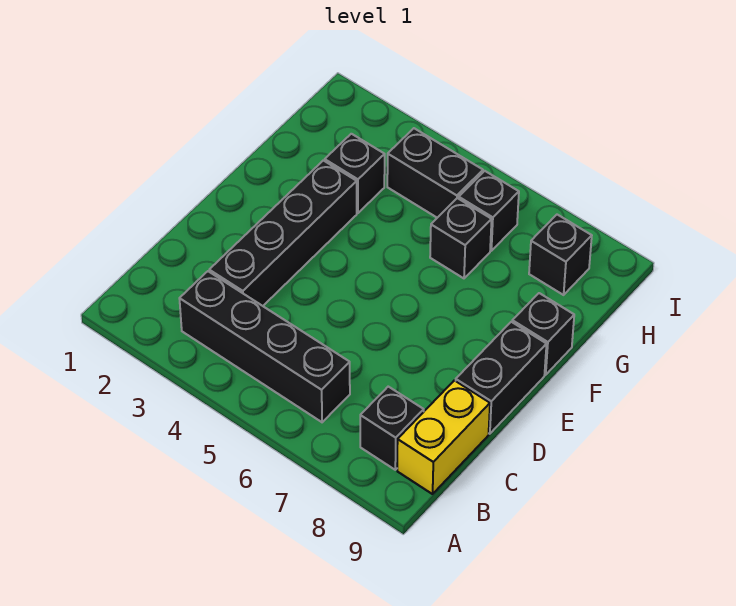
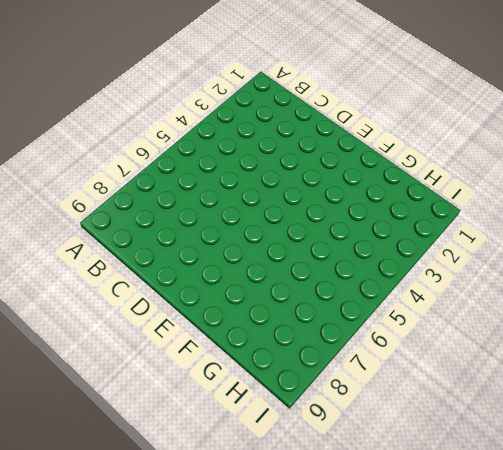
none -> black 1x4 brick [179,271,350,422]
none -> black 1x1 brick [360,387,424,470]

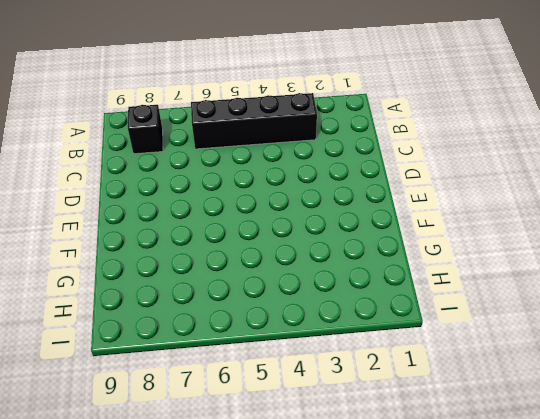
none -> yellow 1x2 brick [397,380,490,494]
none -> black 1x4 brick [209,160,357,306]

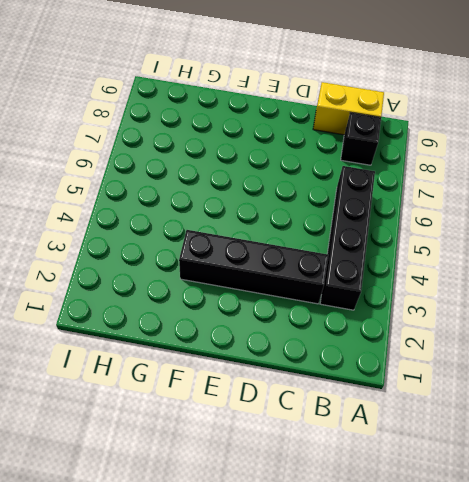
none -> black 1x2 brick [456,322,547,434]
none -> black 1x1 brick [512,293,574,375]

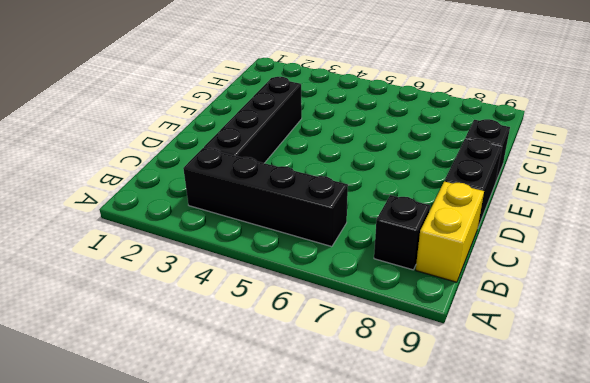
none -> black 1x1 brick [325,134,385,213]
none -> black 1x1 brick [430,198,492,278]

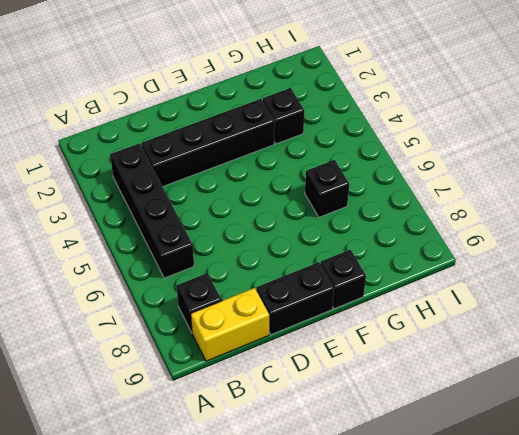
none -> black 1x2 brick [387,128,483,218]
none -> black 1x1 brick [459,171,519,251]

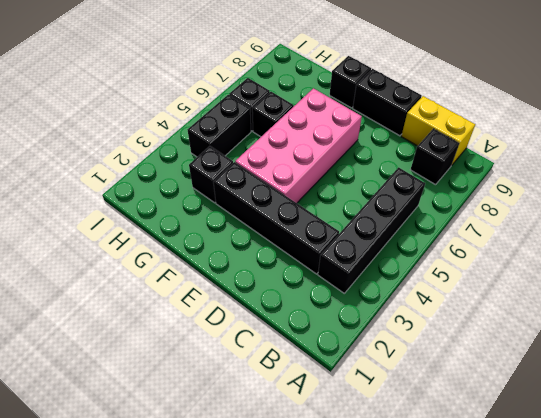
pink 2x4 brick [235,88,362,203] -> none
none -> black 1x1 brick [529,215,592,295]

